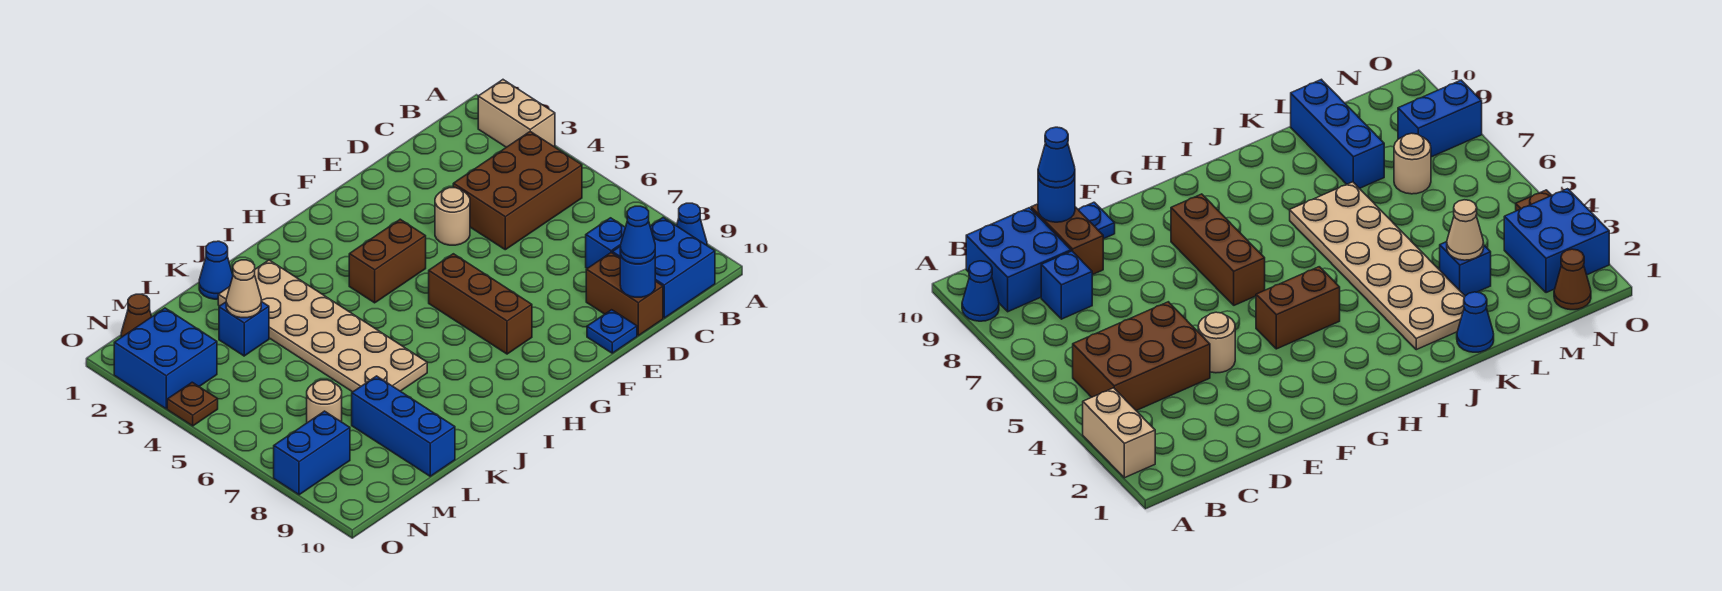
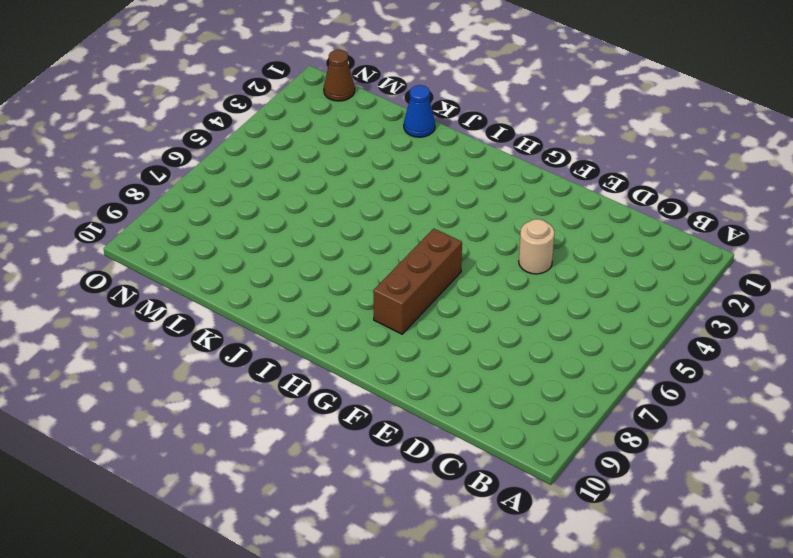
none -> tan 1x2 brick [478,80,555,147]
none -> blue 1x1 cone [677,203,707,245]
none -> brown 2x3 brick [453,132,582,250]

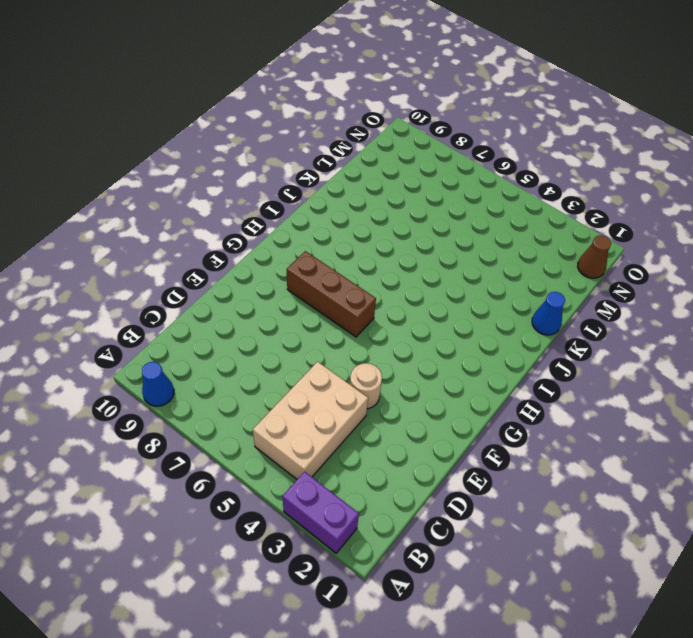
purple 1x2 brick [283,471,359,553] -> tan 1x2 brick [478,80,555,147]
tan 2x3 brick [253,362,368,479] -> brown 2x3 brick [453,132,582,250]
none -> blue 2x2 brick [612,218,715,318]
none -> blue 1x1 brick [586,218,625,268]
none -> brown 1x2 brick [586,253,663,336]

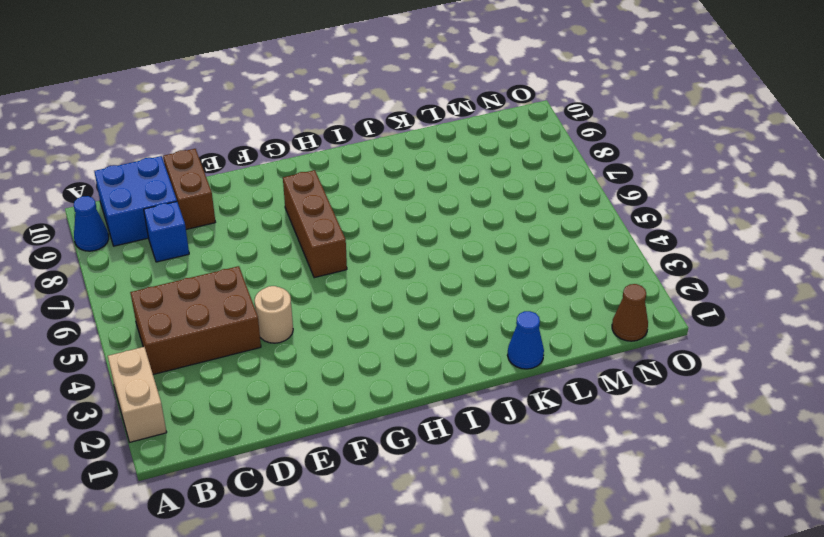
none -> blue 1x1 plate [587,310,637,353]
none -> brown 1x2 brick [349,219,426,303]
none -> tan 2x6 plate [218,260,427,392]

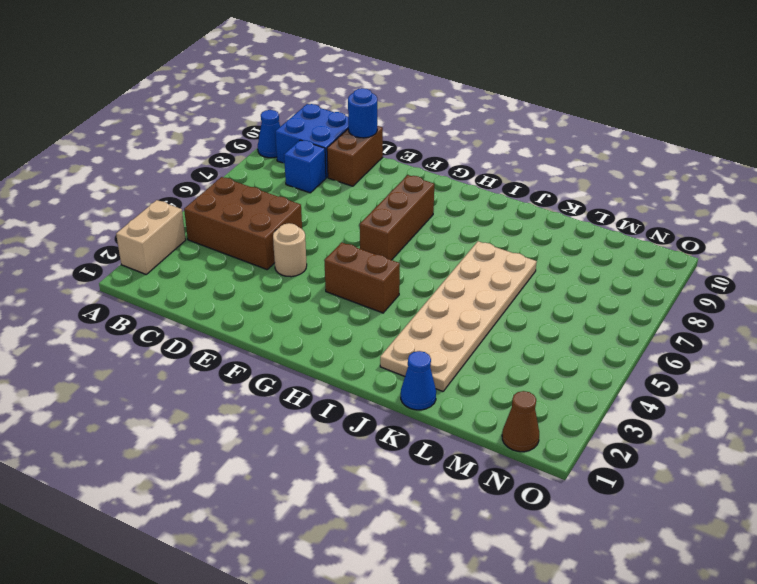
none -> blue 1x1 plate [587,310,637,353]
none -> blue 1x1 brick [219,302,269,356]
none -> blue 1x3 brick [352,376,455,476]

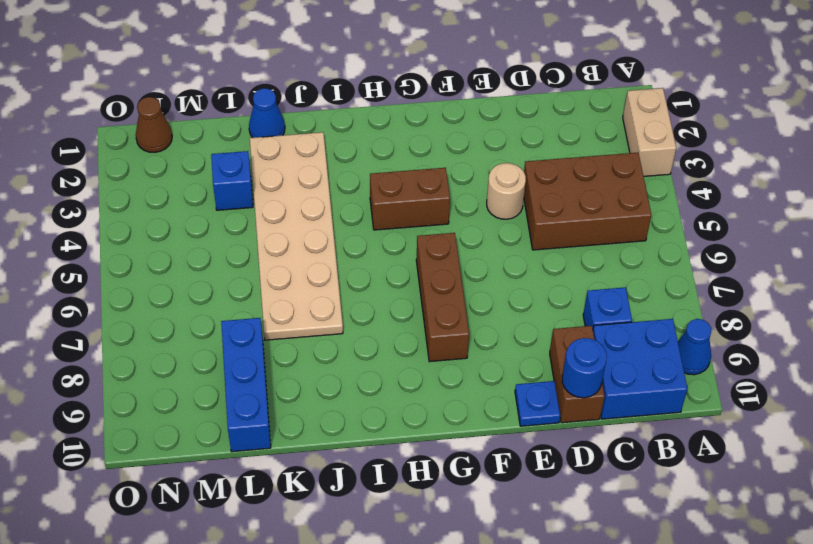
none -> tan 1x1 round brick [307,380,342,423]
none -> blue 2x2 brick [114,308,217,409]
none -> blue 1x2 brick [274,411,350,495]

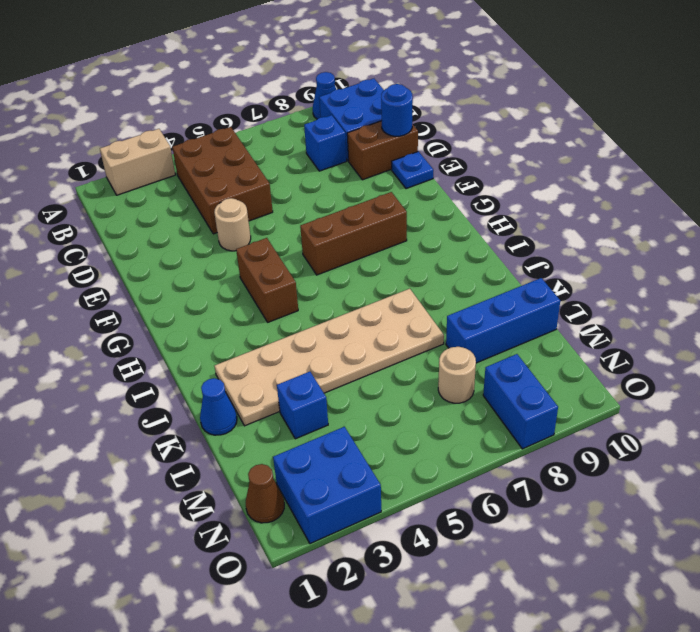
none -> brown 1x1 plate [167,382,218,426]
none -> tan 1x1 cone [226,260,261,318]
none -> blue 1x1 cone [620,206,655,264]

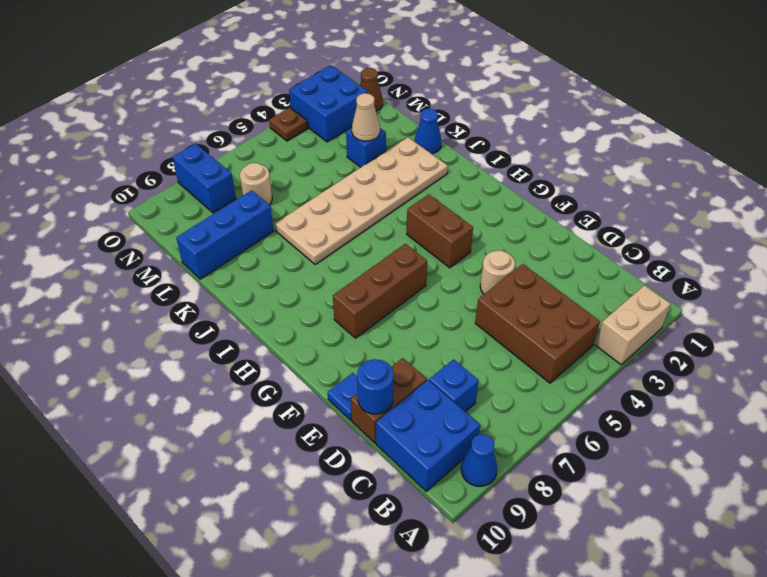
none -> blue 1x1 cone [620,206,655,264]

